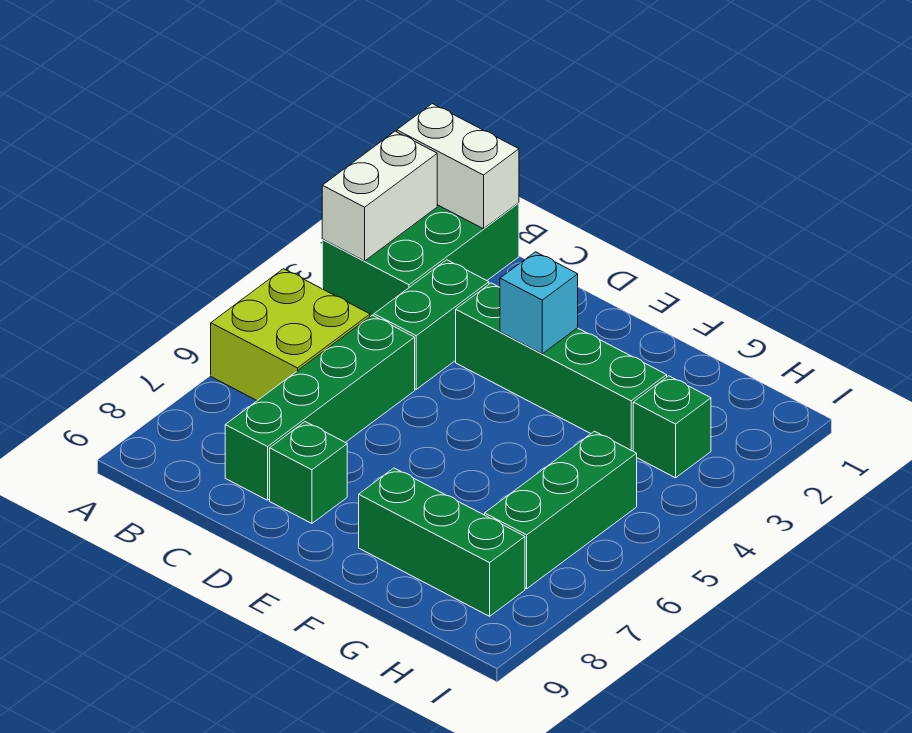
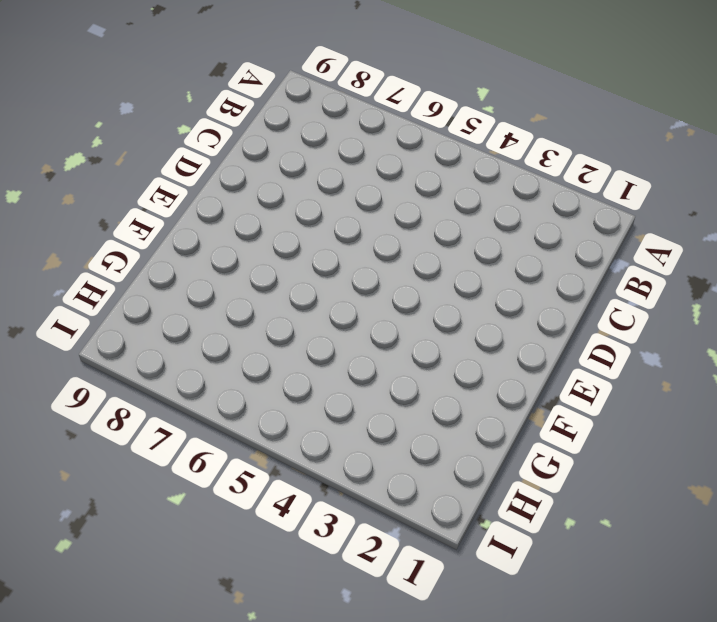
none -> green 2x3 brick [322,203,519,316]
none -> lime 2x2 brick [211,269,370,401]
none -> green 1x2 brick [374,260,489,389]

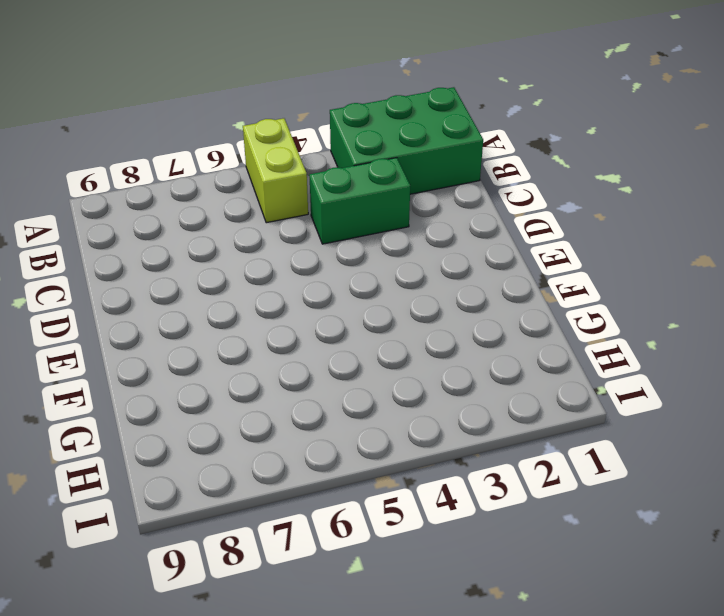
lime 1x2 brick [243,118,308,223] -> lime 2x2 brick [211,269,370,401]
none -> green 1x4 brick [225,315,415,500]
none -> green 1x4 brick [456,283,667,451]
none -> green 1x1 brick [270,422,347,523]

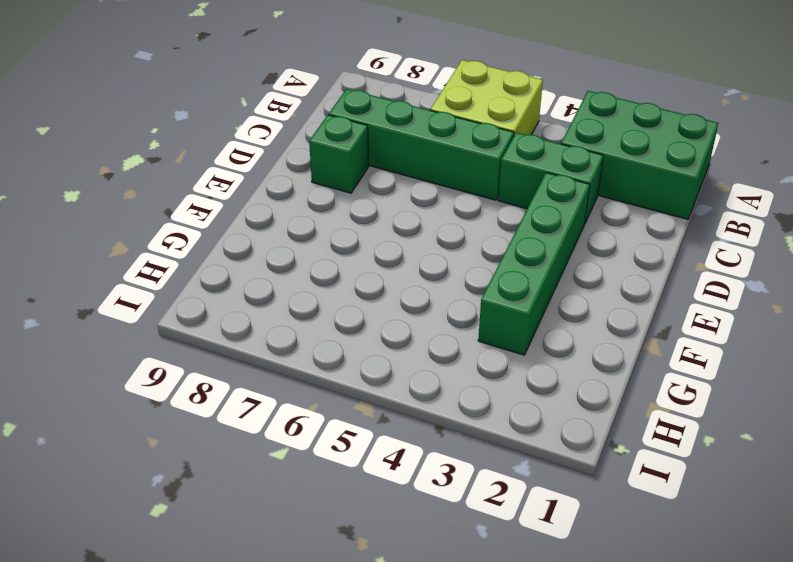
none -> green 1x3 brick [359,468,525,616]
none -> green 1x1 brick [633,376,711,478]
none -> green 1x3 brick [485,431,637,589]

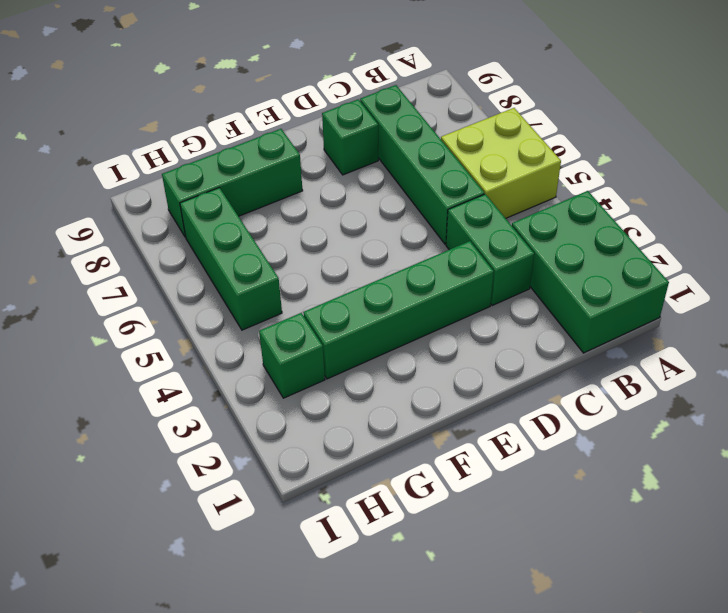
none -> white 1x2 brick [397,104,519,229]
none -> white 1x2 brick [322,131,437,261]
none -> cyan 1x1 brick [500,252,578,354]

